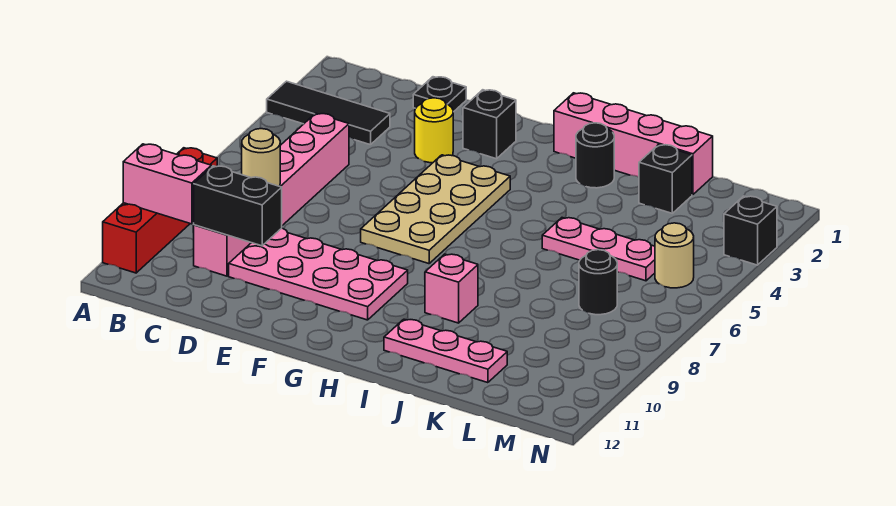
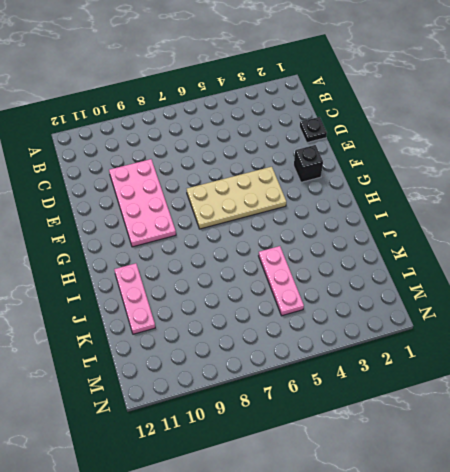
none -> black 1x3 tile [267,81,390,145]
none -> red 1x4 brick [103,148,217,273]
none -> pink 1x6 brick [194,113,349,276]

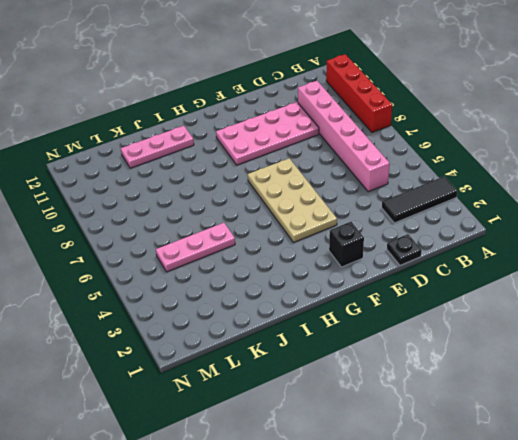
none -> yellow 1x1 round brick [415,98,453,163]
none -> pink 1x4 brick [554,93,713,195]
none -> black 1x1 round brick [576,123,614,188]

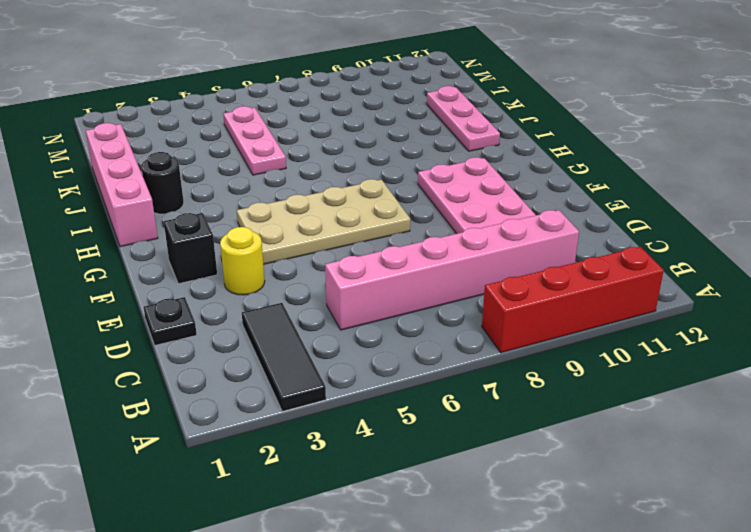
none -> pink 1x1 brick [425,254,478,323]
none -> black 1x1 brick [639,145,692,213]
none -> black 1x1 round brick [579,250,617,315]

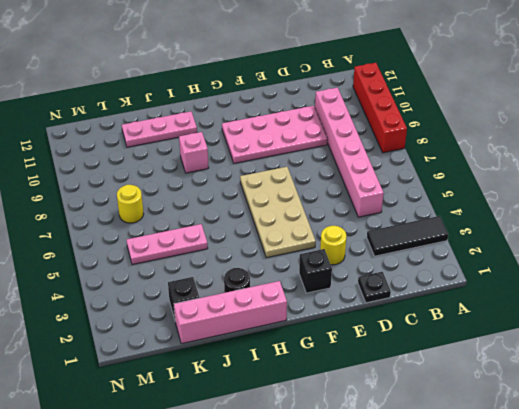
yellow 1x1 round brick [117,185,143,223] -> black 1x1 round brick [579,250,617,315]
none -> tan 1x1 round brick [655,223,694,288]
none -> black 1x1 brick [724,196,777,265]
none -> pink 1x2 brick [123,144,211,224]

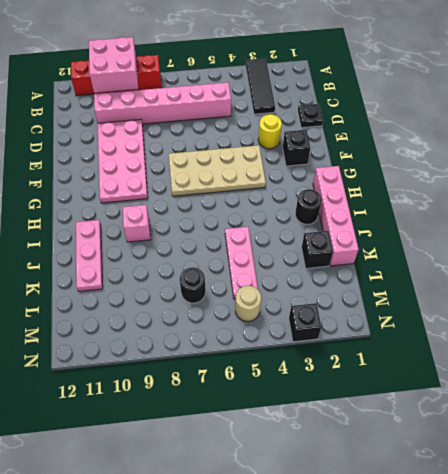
pink 2x2 brick [89,37,138,93] -> pink 1x2 brick [123,144,211,224]
none -> tan 1x1 round brick [242,129,280,186]
none -> black 1x2 brick [194,166,282,246]

